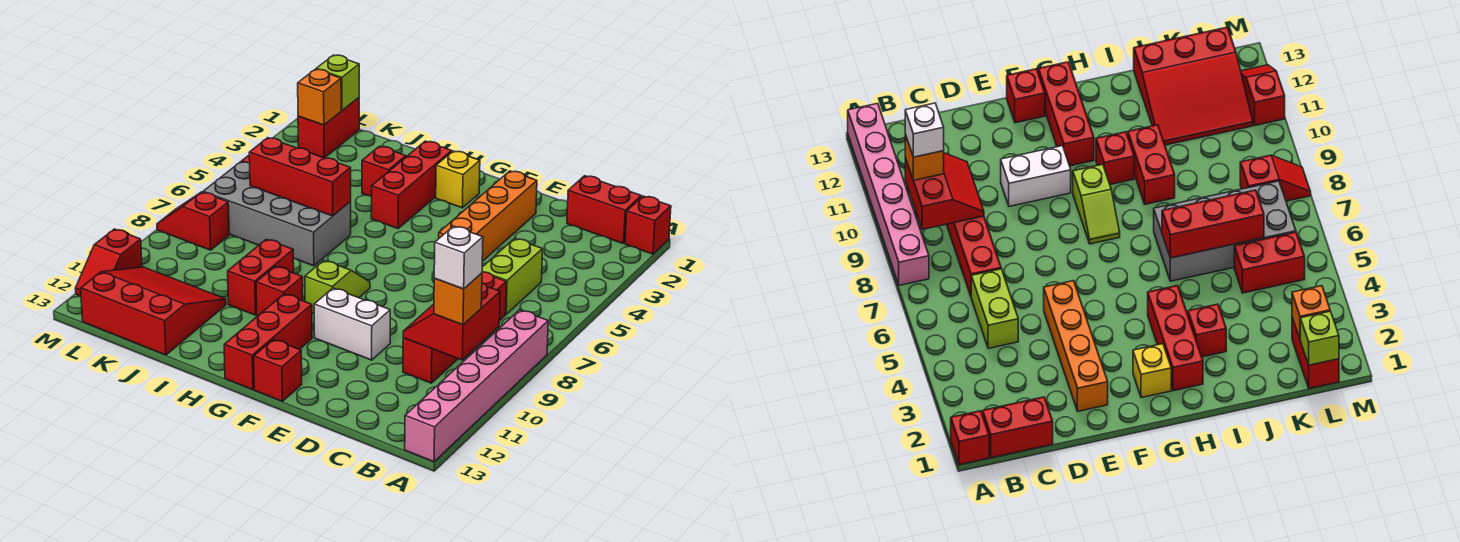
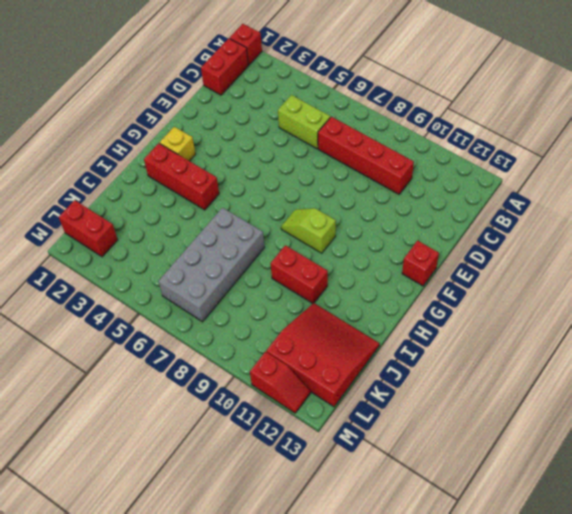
red 3x3 slope [266,303,379,407] -> red 3x3 slope turned to [81,267,226,355]
none -> pink 1x6 brick [405,310,548,462]
none -> orange 1x4 brick [439,171,537,261]
none -> white 1x2 brick [314,288,390,360]

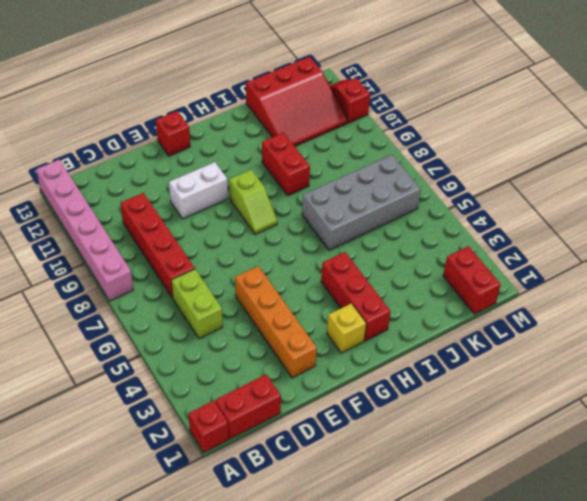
none -> red 1x3 brick [224,294,312,390]
none -> red 1x1 brick [256,266,303,316]
none -> red 1x1 brick [362,146,406,196]

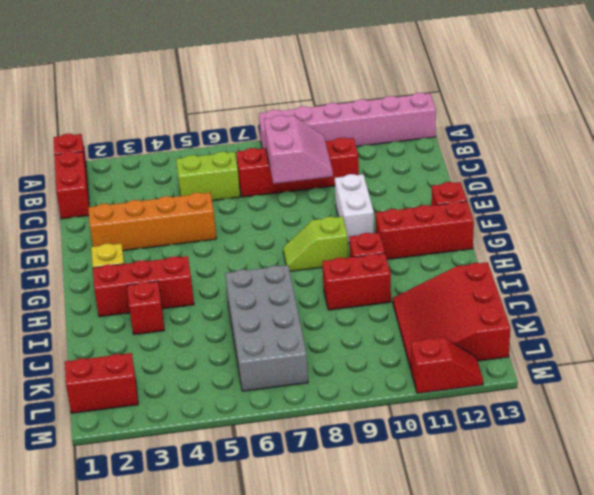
pink 2x2 slope [264,115,333,184] -> red 2x2 slope [403,283,500,360]
none -> red 1x2 brick [1234,232,1305,293]
none -> red 1x2 slope [157,192,229,250]
none -> red 1x3 brick [249,138,351,216]

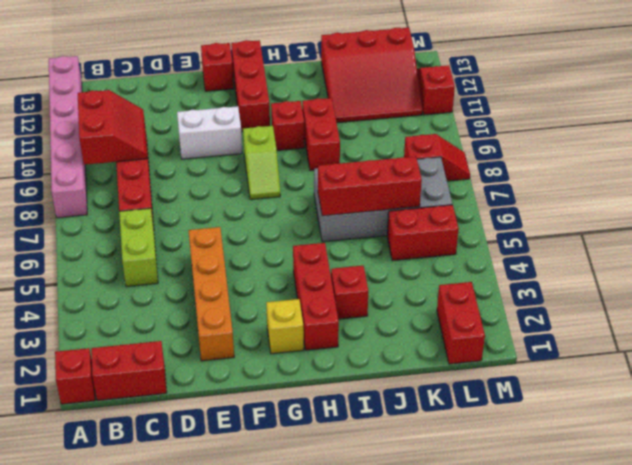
none -> lime 1x1 brick [316,55,359,110]
none -> orange 1x1 brick [298,69,341,125]
none -> orange 1x1 brick [434,273,482,325]

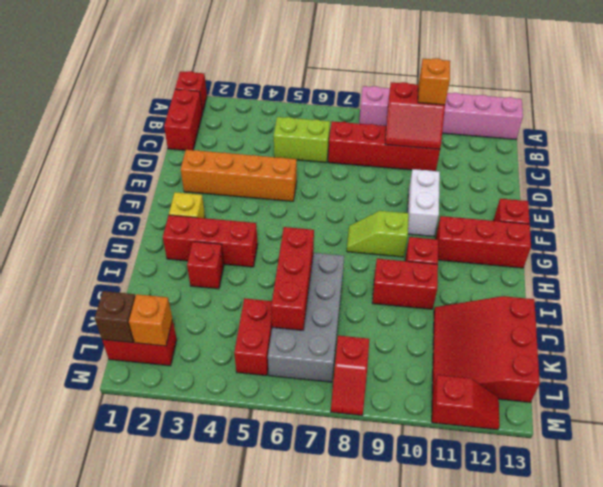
brown 1x1 brick [95,291,135,343] -> lime 1x1 brick [316,55,359,110]
none -> white 1x1 brick [434,226,483,289]

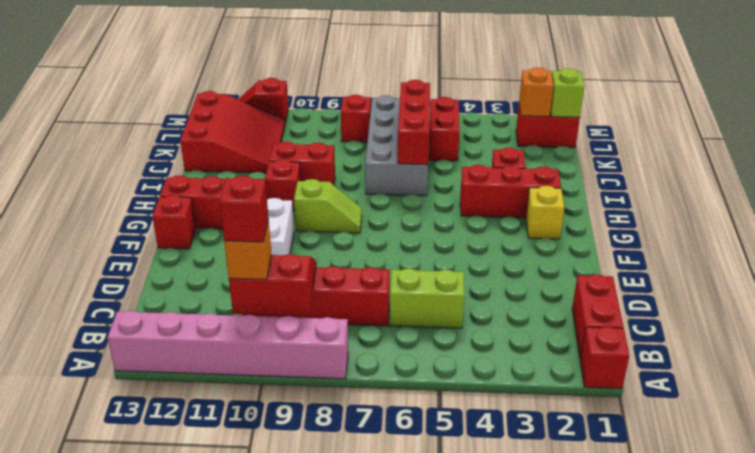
red 1x1 brick [219,176,269,242] -> white 1x1 brick [434,226,483,289]
none -> orange 1x4 brick [439,171,537,261]

